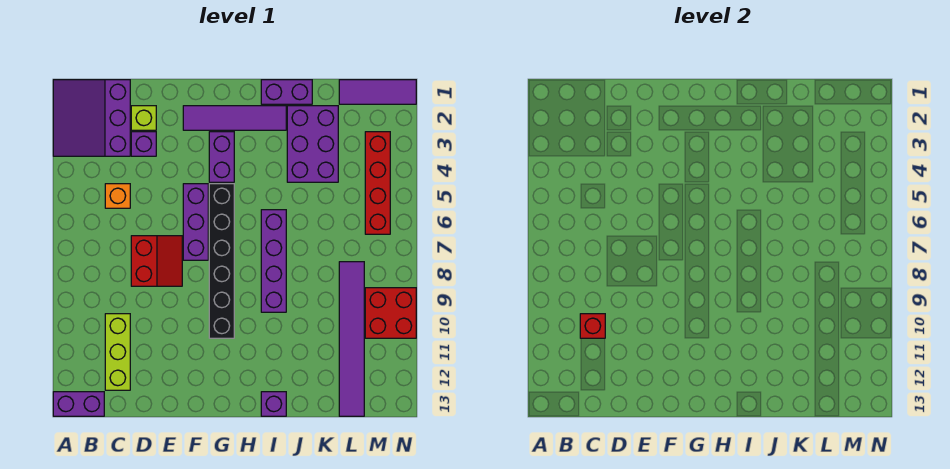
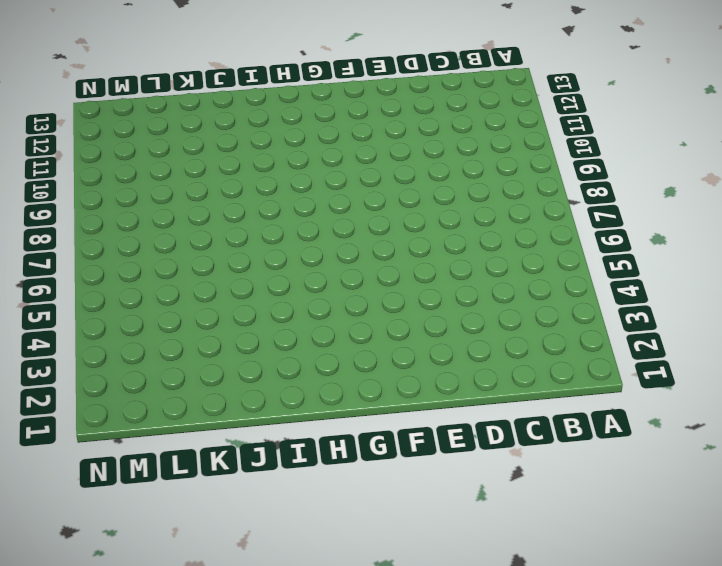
none -> purple 3x3 slope [53,80,130,156]
none -> purple 1x2 brick [53,392,104,416]
none -> orange 1x1 brick [105,184,130,208]

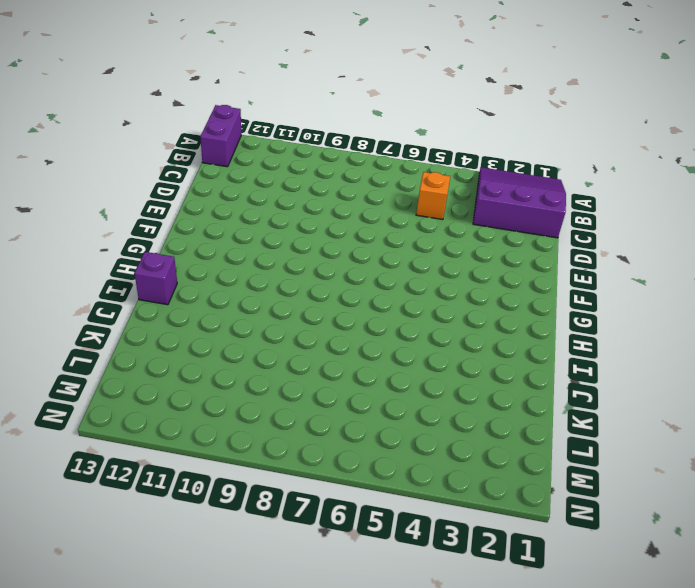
none -> lime 1x3 brick [105,314,130,390]
none -> lime 1x1 brick [131,106,156,130]
none -> purple 1x1 brick [131,132,156,156]

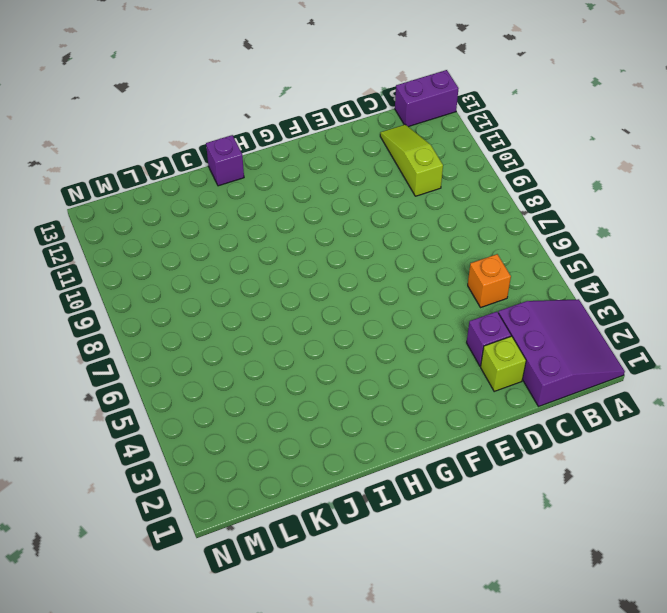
lime 1x3 slope [380,125,443,196] -> lime 1x3 brick [105,314,130,390]
none -> red 2x2 slope [131,236,182,286]
none -> purple 1x4 tile [183,106,286,130]
none -> purple 1x3 brick [183,184,208,260]

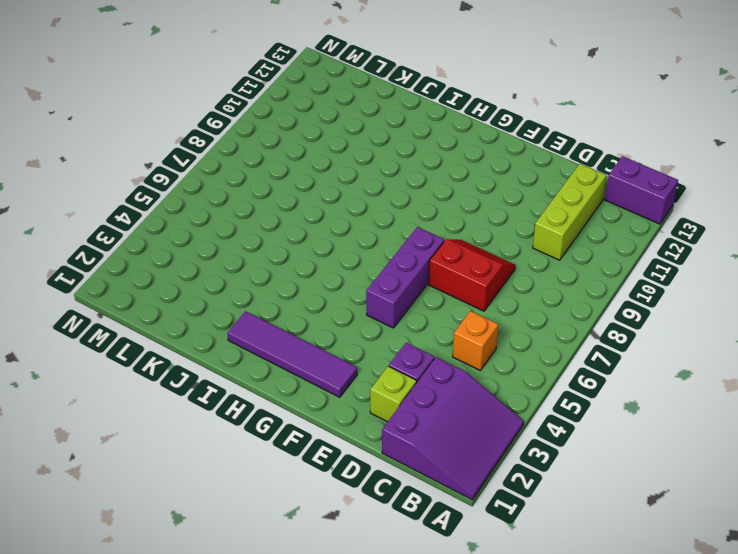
red 2x2 slope [429,239,516,311] -> red 2x2 slope turned to [131,236,182,286]
none -> purple 1x2 brick [209,132,234,182]
none -> black 1x6 brick [209,184,234,338]
none -> purple 1x2 brick [261,80,312,104]

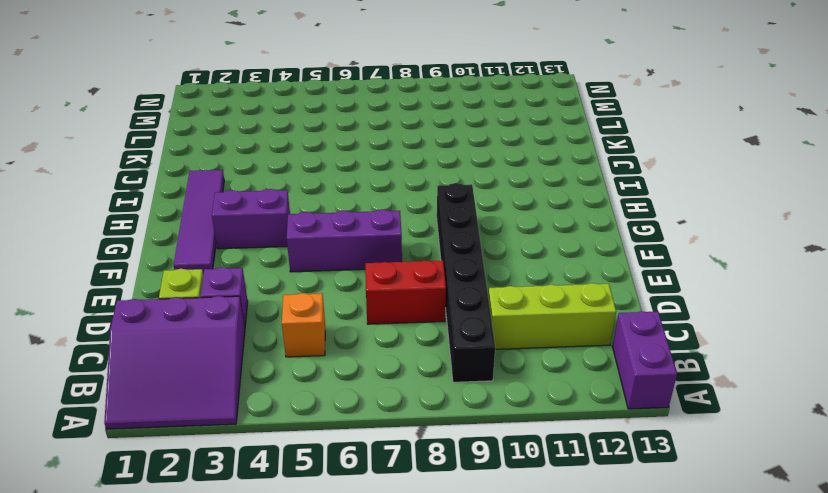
black 1x6 brick [437,183,495,382] -> black 1x6 brick turned to [209,184,234,338]
none -> purple 1x2 brick [261,80,312,104]
none -> purple 1x4 brick [261,210,286,312]
none -> purple 1x1 brick [261,392,286,416]

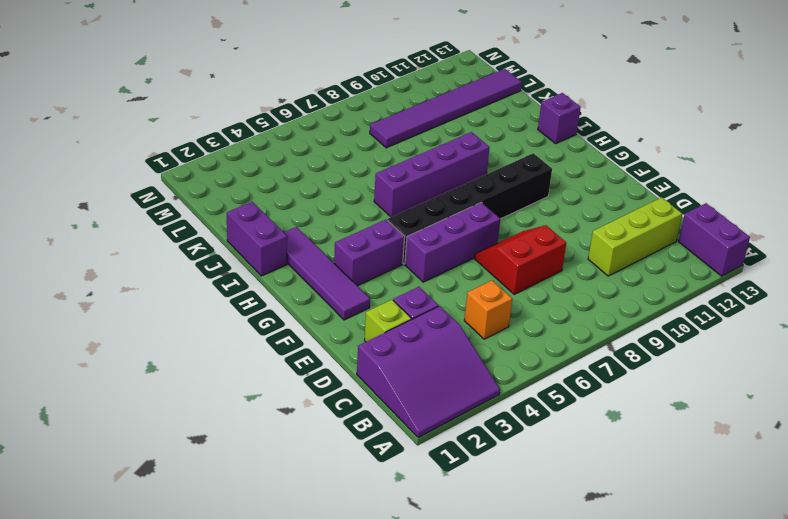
none -> purple 2x3 brick [287,106,338,182]
none -> purple 1x3 tile [339,80,416,104]
none -> red 1x4 brick [365,132,390,234]

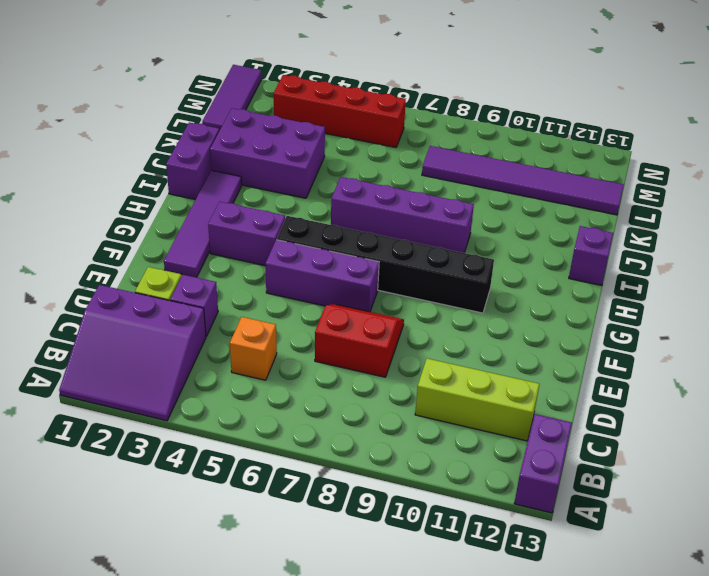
none -> red 2x2 brick [365,288,416,338]
none -> red 1x1 brick [580,314,605,338]

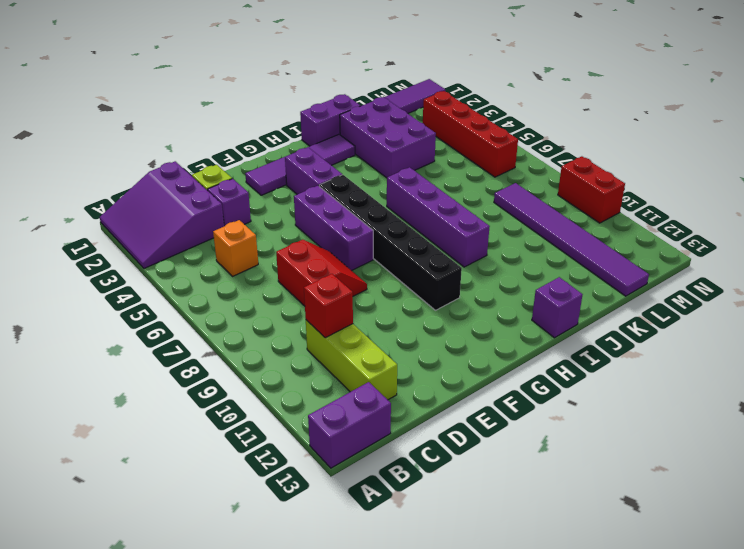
red 1x2 brick [558,156,625,223] -> red 2x2 brick [365,288,416,338]

